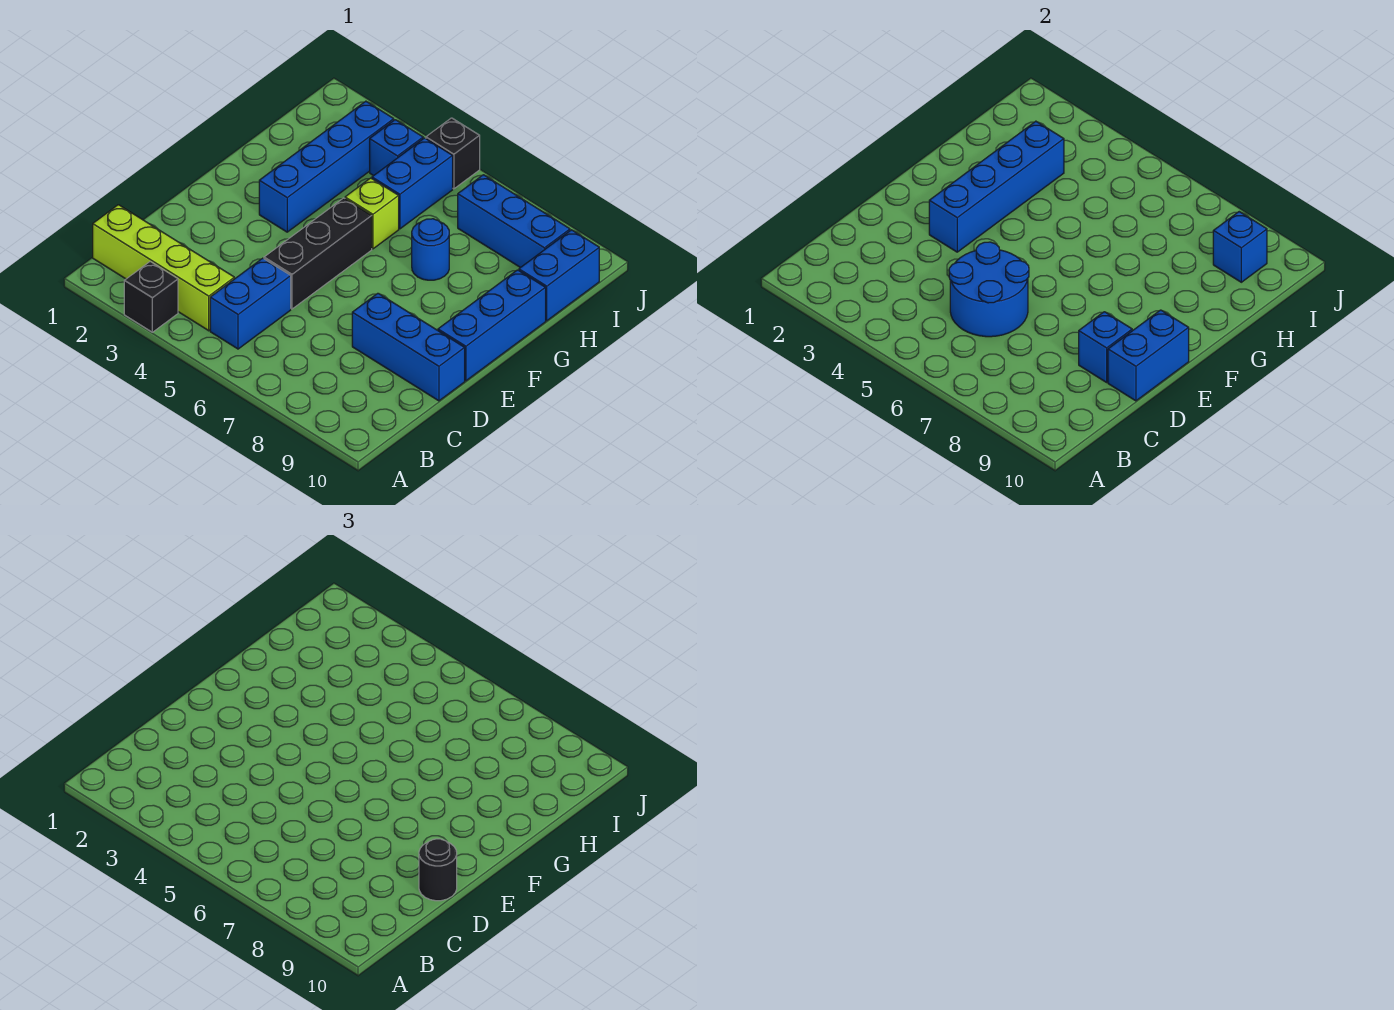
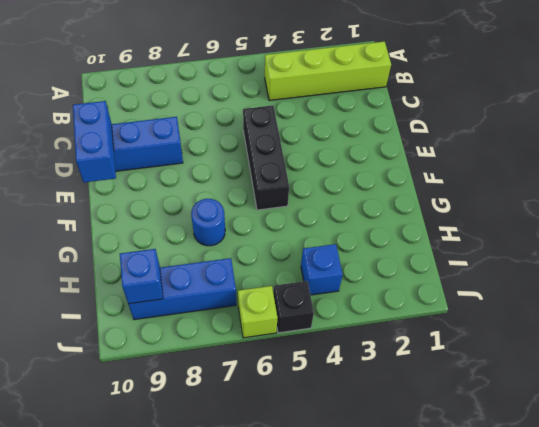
lime 1x1 brick [238,286,278,338] -> lime 1x1 brick moved to [345,178,399,249]
none -> black 1x1 brick [124,262,178,332]
none -> blue 1x2 brick [210,258,291,349]
none -> blue 1x3 brick [438,270,546,381]

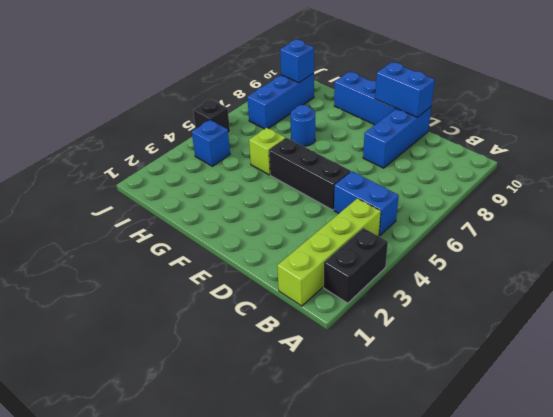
black 1x2 brick [324,228,388,303] -> black 1x1 brick [124,262,178,332]
none -> blue 1x4 brick [259,101,394,232]
none -> blue 1x2 brick [372,138,453,229]
none -> blue 1x2 brick [519,230,599,321]

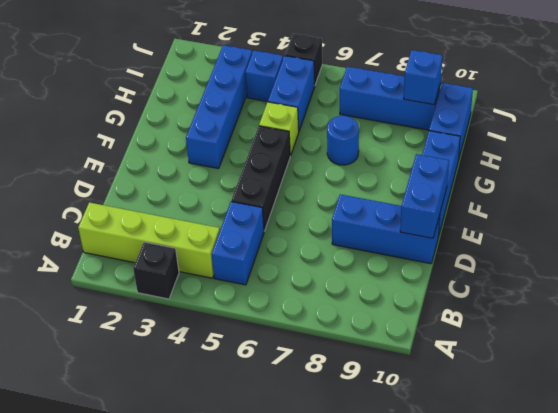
none -> blue 2x2 round brick [949,242,1029,337]
none -> blue 1x1 brick [1079,312,1132,382]
none -> blue 1x4 brick [929,121,1064,252]

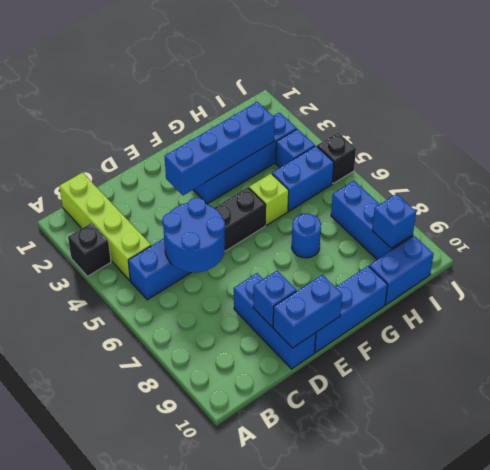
none -> black 1x1 round brick [419,839,457,901]

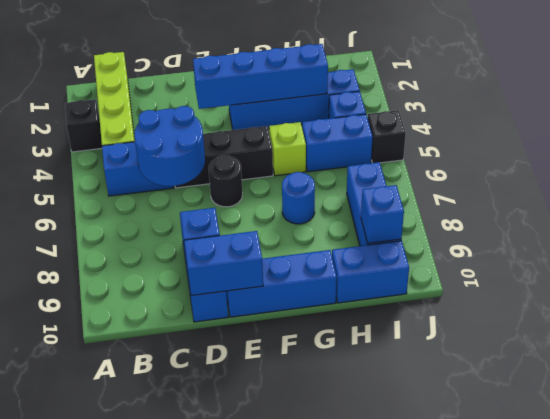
black 1x1 round brick [209,155,242,207] -> black 1x1 round brick moved to [419,839,457,901]

